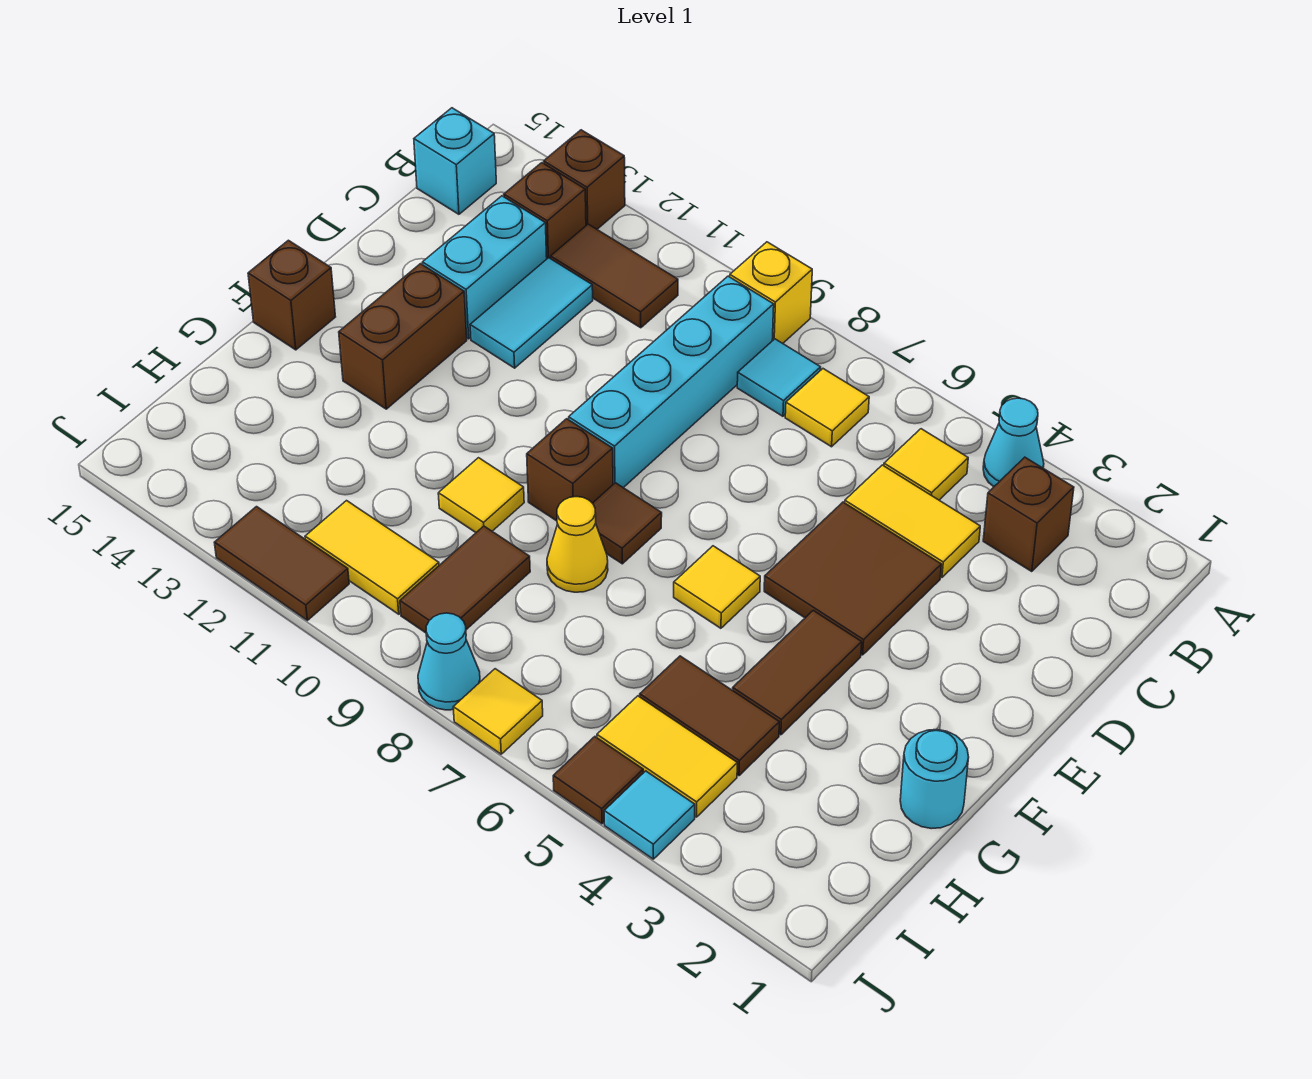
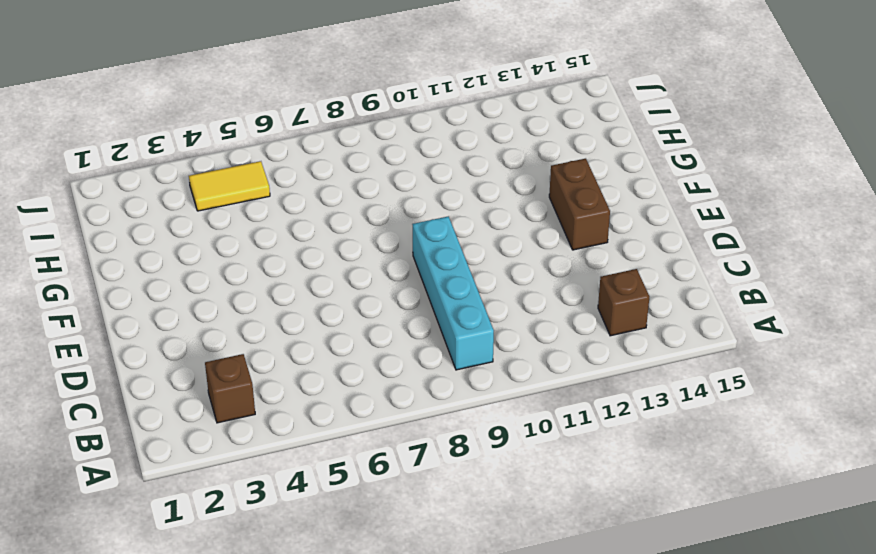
none -> cyan 1x1 cone [983,398,1044,487]
none -> yellow 1x1 brick [730,242,812,343]
none -> brown 1x1 brick [544,130,625,229]
none -> yellow 1x1 tile [884,429,968,500]

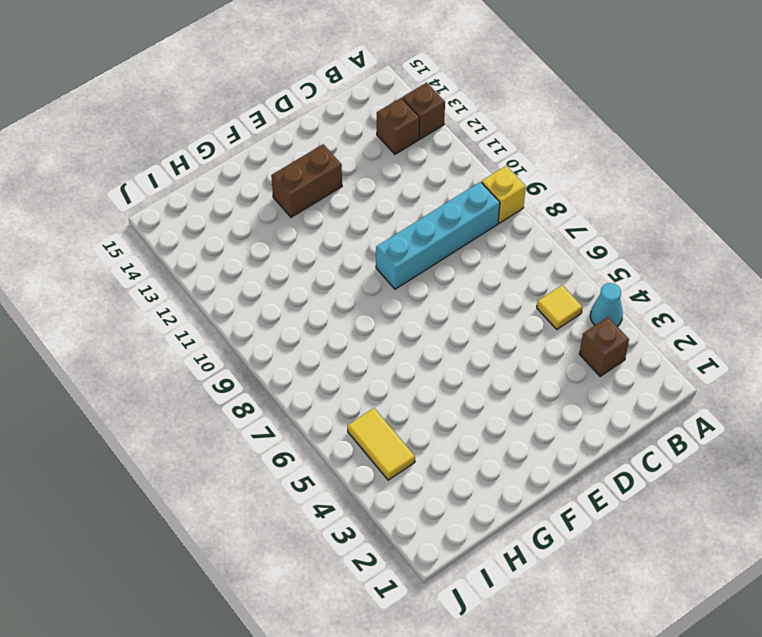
none -> yellow 1x1 tile [785,369,869,447]
none -> cyan 1x1 tile [737,339,821,416]
none -> brown 1x2 tile [551,224,678,328]
none -> cyan 1x1 brick [414,108,496,214]

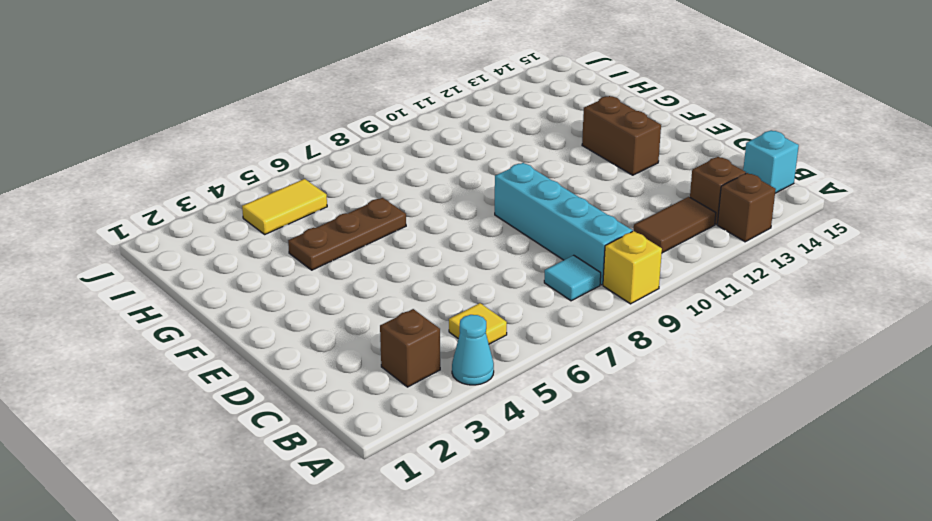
brown 1x3 plate [288,198,406,270] -> brown 1x2 tile [733,610,862,735]
none -> yellow 1x1 tile [785,369,869,447]
none -> yellow 1x2 tile [845,465,980,577]
none -> cyan 1x2 tile [470,258,593,368]
none -> cyan 1x2 brick [422,196,547,339]

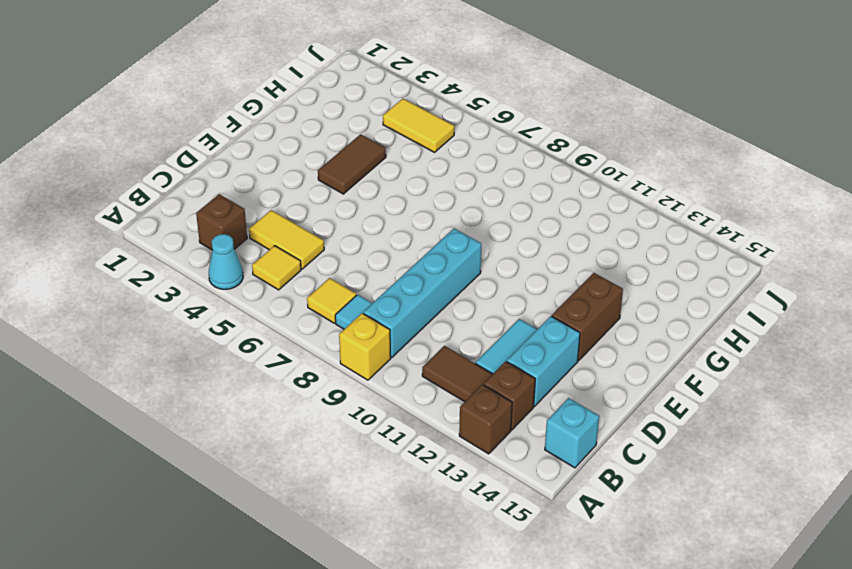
none -> brown 2x2 tile [764,502,941,655]
none -> yellow 1x1 tile [674,546,760,628]
none -> brown 1x1 tile [593,483,662,564]
none -> brown 1x1 brick [527,419,613,521]

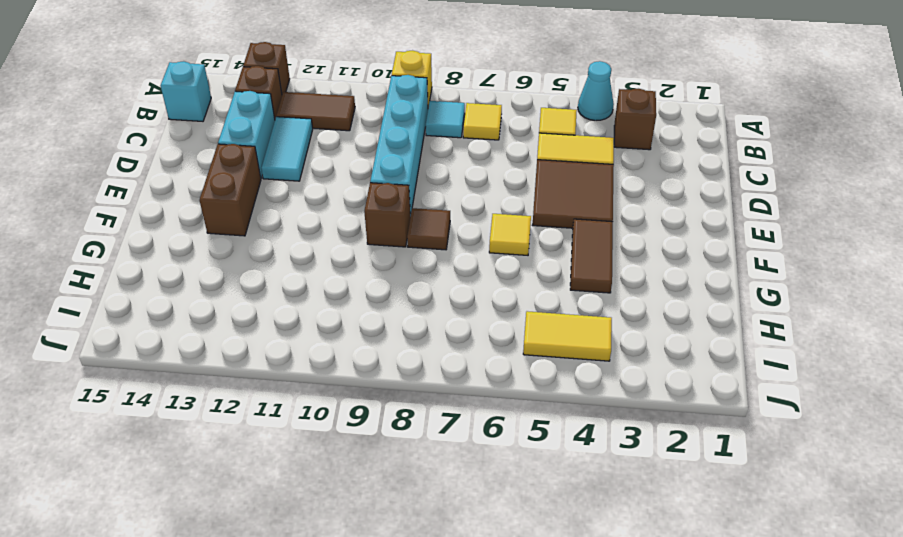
none -> brown 1x1 brick [248,240,335,350]
none -> cyan 1x1 round brick [900,730,969,829]
none -> yellow 1x1 cone [547,497,608,592]
none -> yellow 1x1 tile [438,458,524,532]

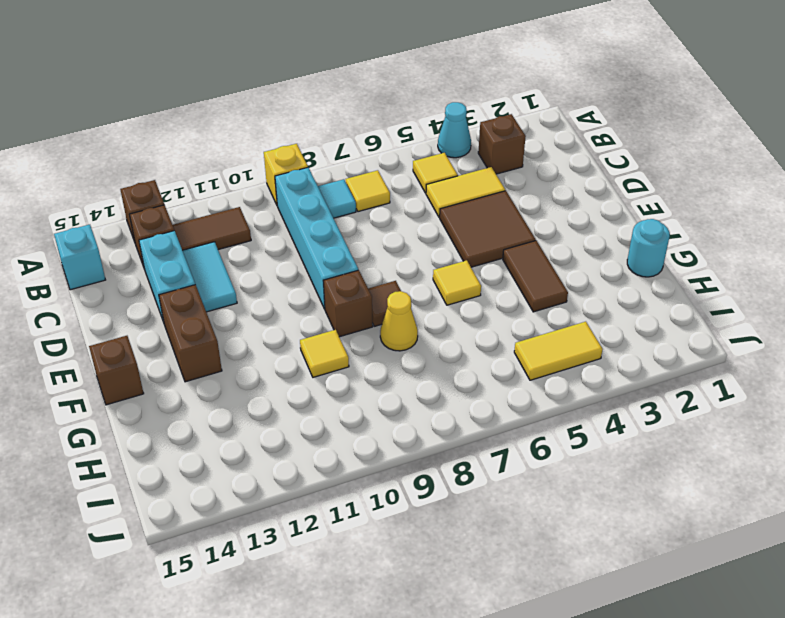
none -> brown 1x2 tile [640,656,779,776]
none -> brown 1x2 tile [400,526,530,633]
none -> yellow 1x2 tile [305,501,439,614]
none -> cyan 1x1 tile [604,771,695,859]

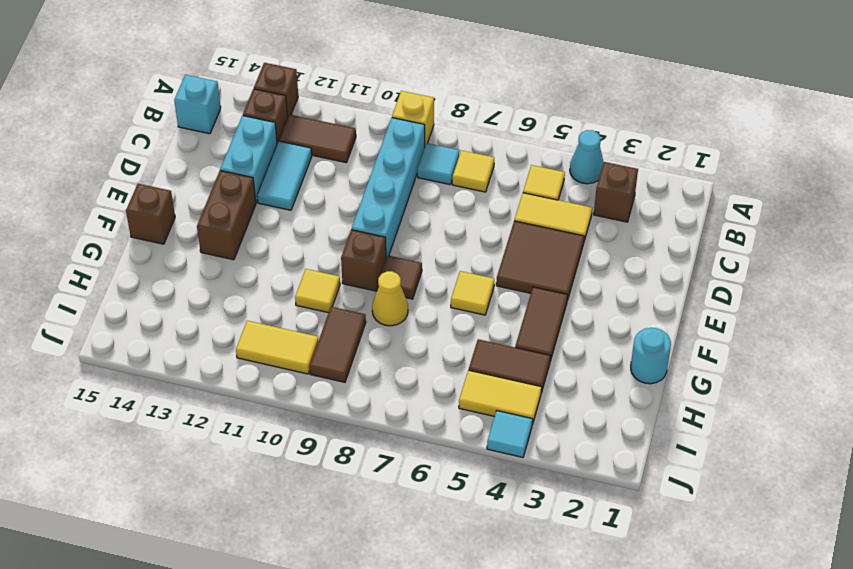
none -> brown 1x1 tile [553,737,643,824]
none -> yellow 1x1 tile [453,669,543,754]
none -> cyan 1x1 cone [418,613,480,710]
none -> brown 1x2 tile [214,507,349,620]

